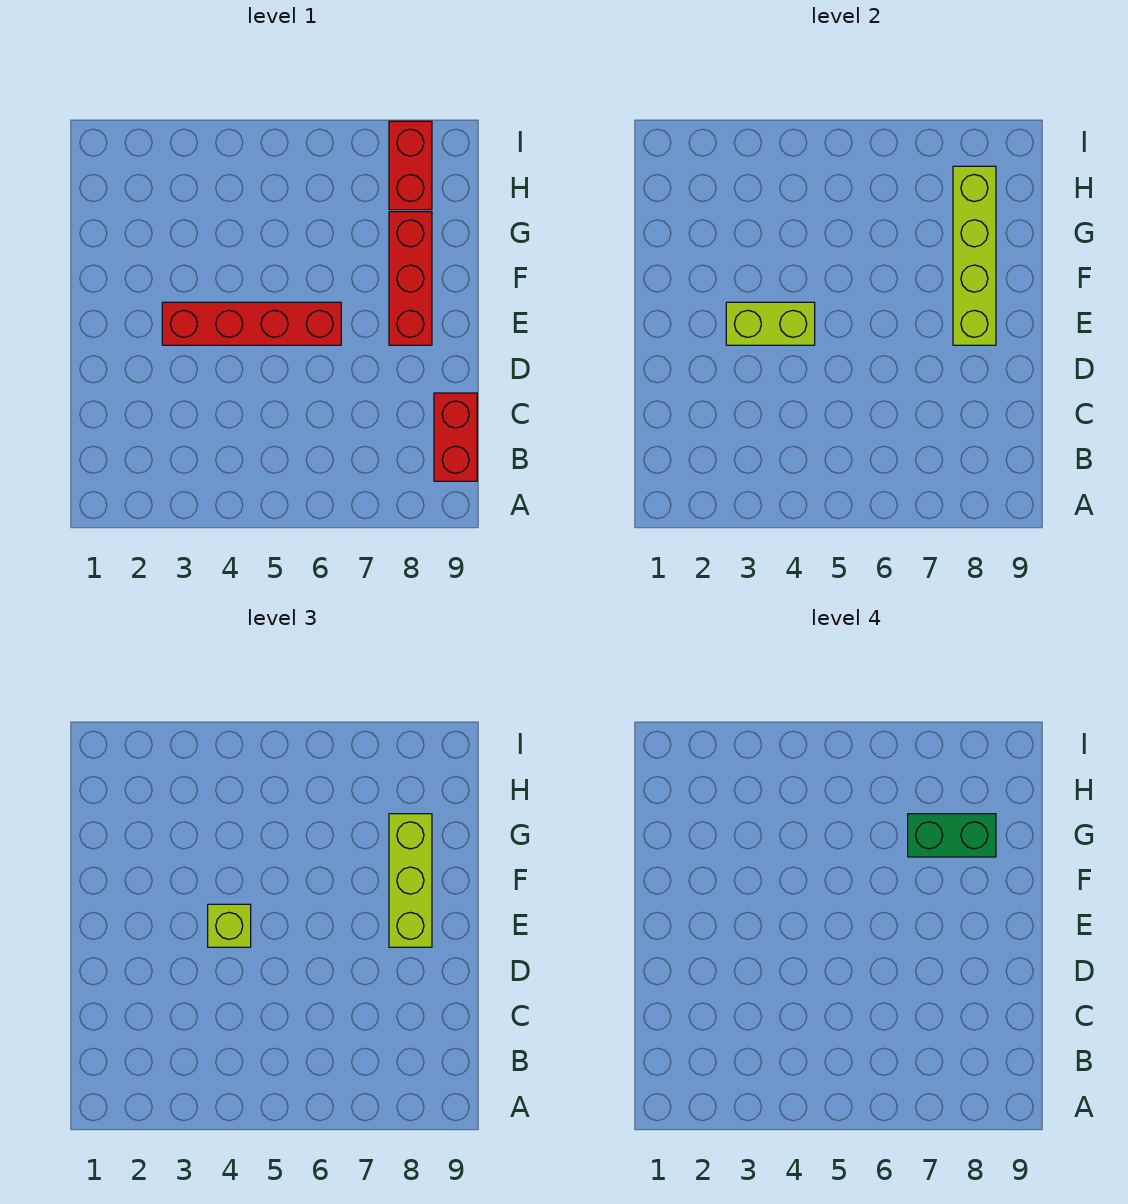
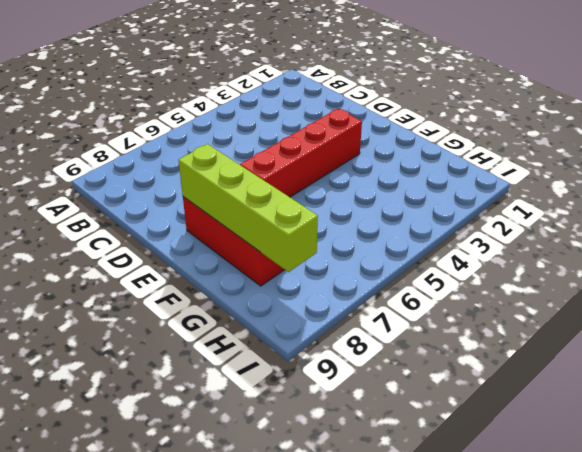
none -> red 1x2 brick [434,393,477,481]
none -> red 1x2 brick [389,121,432,210]

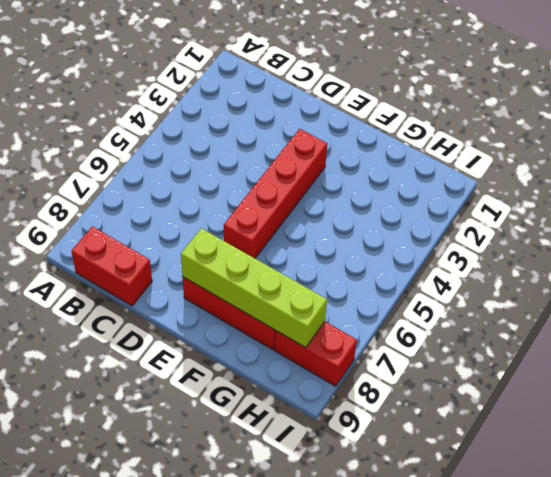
none -> lime 1x2 brick [726,302,815,345]
none -> lime 1x1 brick [208,904,251,947]

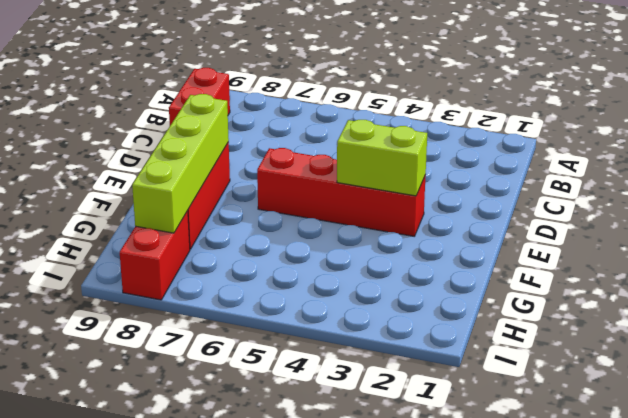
none -> lime 1x1 brick [208,904,251,947]
none -> lime 1x3 brick [389,814,432,947]

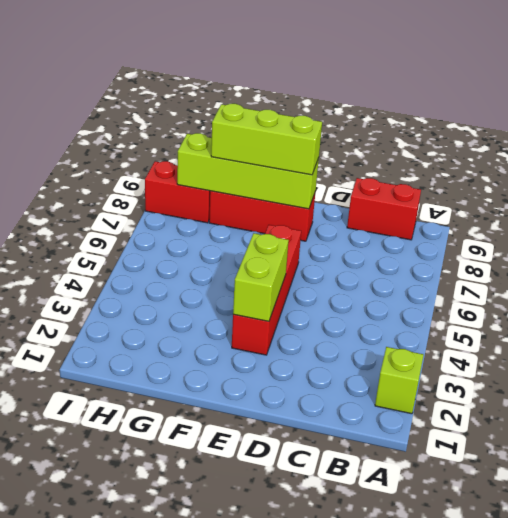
lime 1x1 brick [375,347,424,414] -> lime 1x1 brick moved to [208,904,251,947]
none -> green 1x2 brick [908,814,996,857]

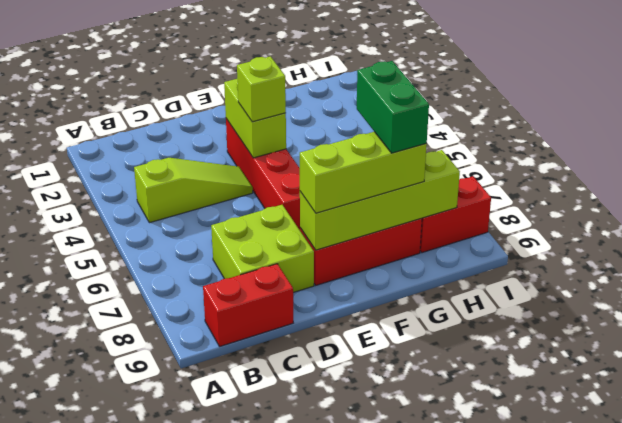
lime 1x3 slope [134,158,253,223] -> none
lime 2x2 brick [211,205,314,293] -> none

